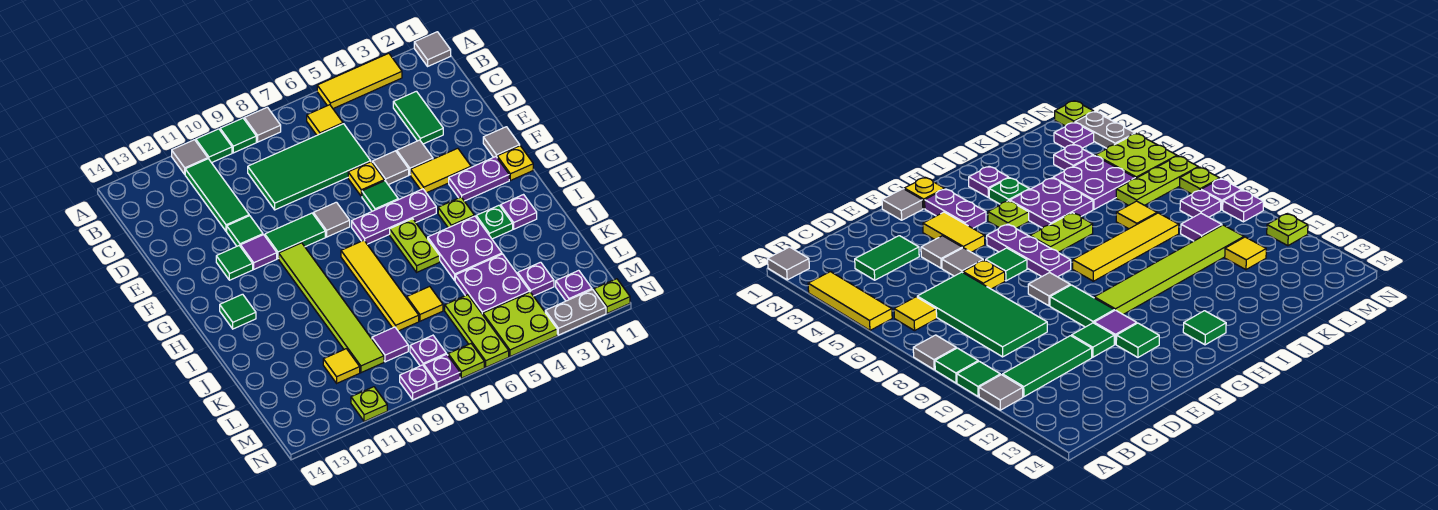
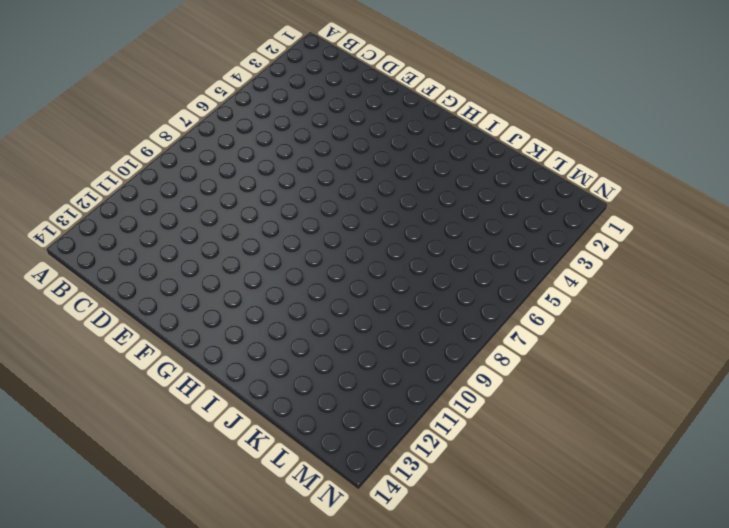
none -> grey 1x1 tile [414,32,451,66]
none -> yellow 1x3 tile [317,53,402,109]
none -> grey 1x1 tile [244,107,281,142]
none -> green 1x1 tile [220,118,256,153]

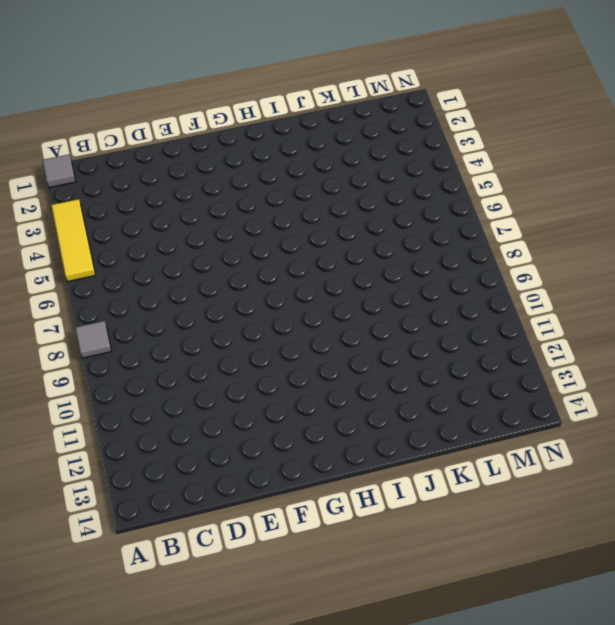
none -> green 1x1 tile [220,118,256,153]
none -> green 1x1 tile [196,129,232,163]
none -> grey 1x1 tile [172,140,208,174]
none -> yellow 1x1 tile [307,105,343,135]

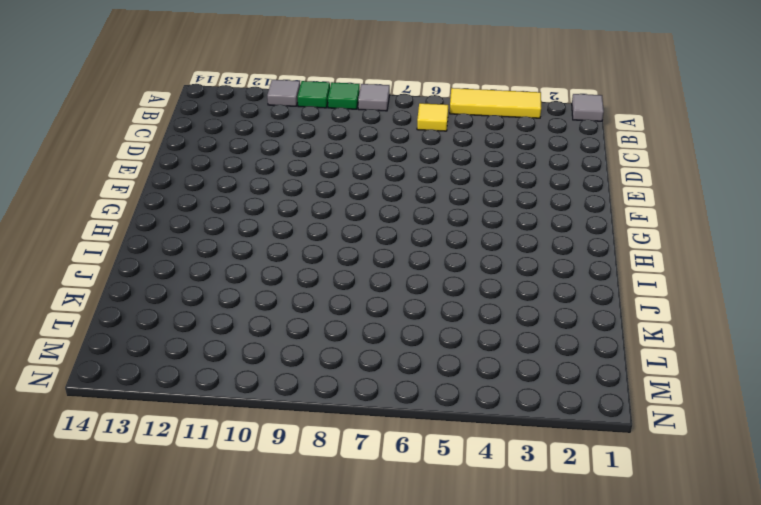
none -> green 1x3 tile [185,159,249,232]
none -> green 1x2 tile [393,91,443,144]
none -> green 2x4 tile [248,124,371,210]
none -> grey 1x1 tile [397,140,433,175]

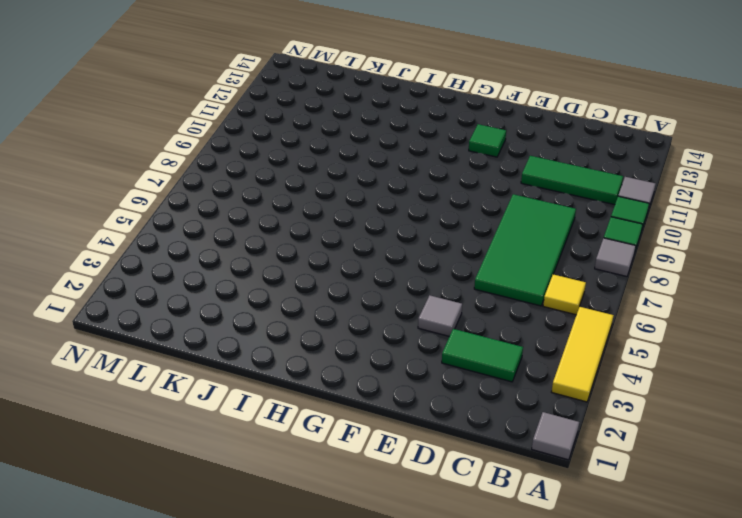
none -> grey 1x1 tile [372,151,409,185]
none -> yellow 1x1 plate [348,162,384,196]
none -> green 1x1 tile [227,216,263,247]
none -> grey 1x1 tile [483,127,520,157]

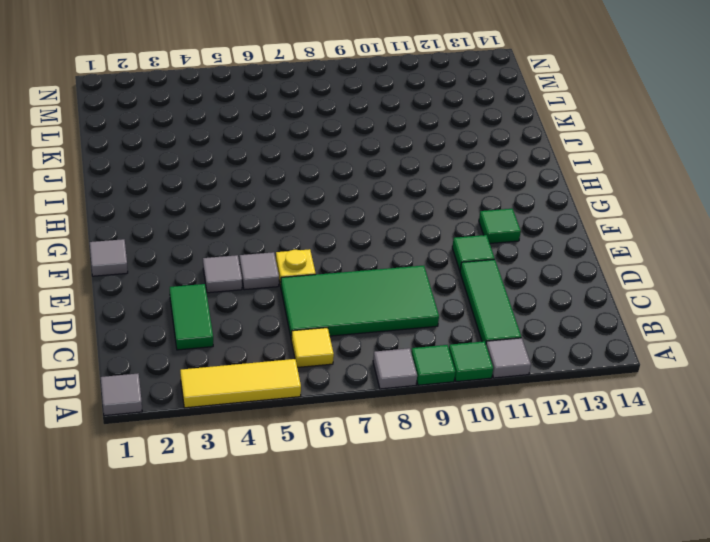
none -> yellow 1x2 tile [411,148,471,193]
none -> green 1x1 tile [362,181,398,211]
none -> grey 1x1 tile [313,202,350,237]
none -> green 1x2 tile [265,213,325,259]

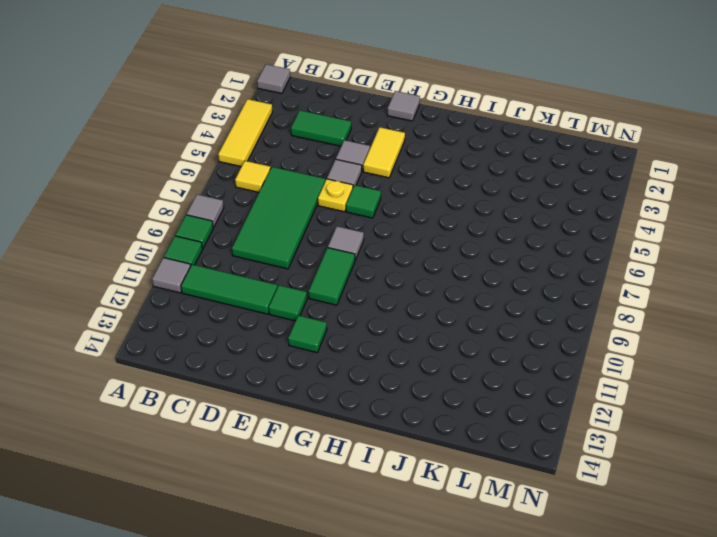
none -> purple 1x1 tile [241,235,277,269]
none -> yellow 1x1 plate [497,146,533,180]
none -> purple 1x2 plate [449,157,509,201]
none -> purple 1x3 plate [352,189,436,244]

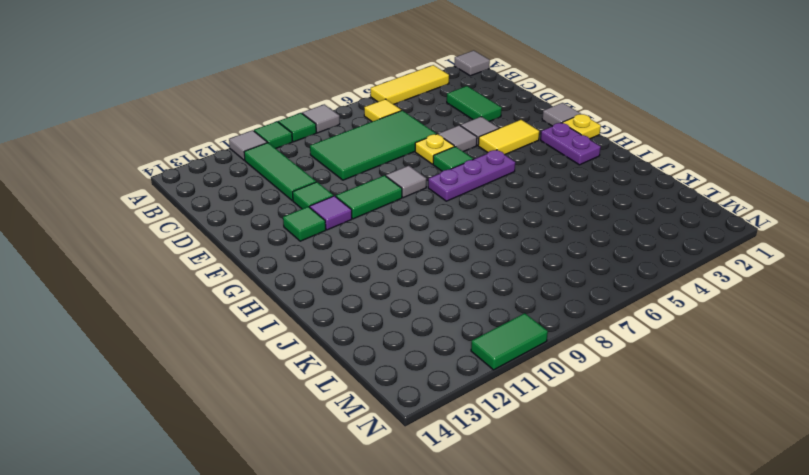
purple 1x2 plate [541,123,601,165] -> purple 1x2 plate turned to [449,157,509,201]
green 1x2 tile [471,313,548,370] -> lime 1x1 plate [351,387,387,421]
none -> lime 1x6 tile [279,243,384,373]
none -> lime 1x1 plate [438,197,474,228]
none -> lime 1x2 plate [390,219,440,272]
none -> yellow 1x4 tile [341,240,419,331]

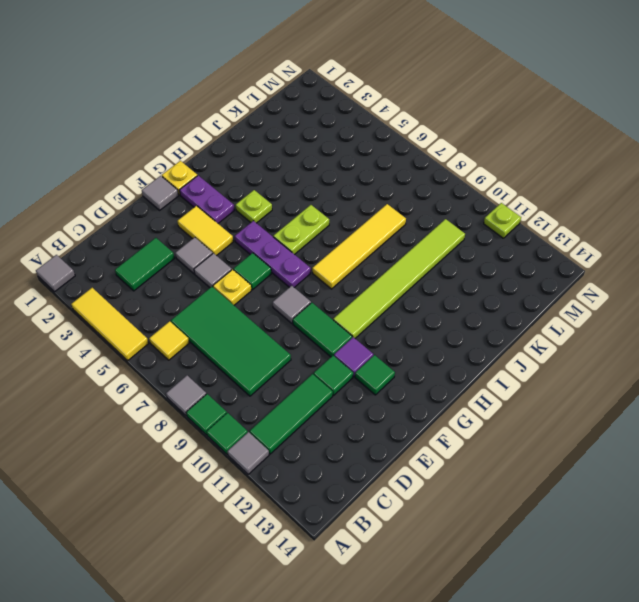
none -> green 1x1 tile [220,294,256,329]
none -> purple 1x1 plate [501,195,537,229]
none -> green 1x1 plate [476,205,513,239]
none -> purple 2x2 plate [428,216,502,280]

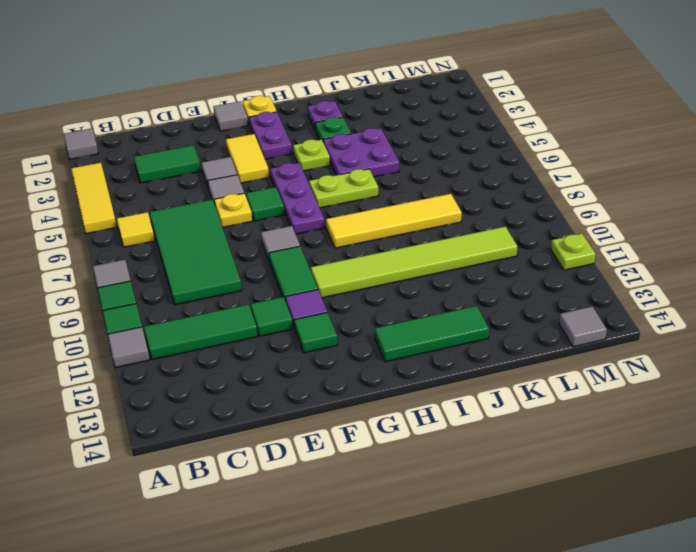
green 1x3 tile [374,306,489,362] -> green 1x1 tile [220,294,256,329]
grey 1x1 tile [559,307,607,347] -> none
none -> purple 2x2 plate [455,254,530,315]
none -> yellow 1x1 tile [407,286,443,321]
none -> purple 1x1 plate [518,262,554,296]
none -> lime 1x3 plate [445,295,509,367]

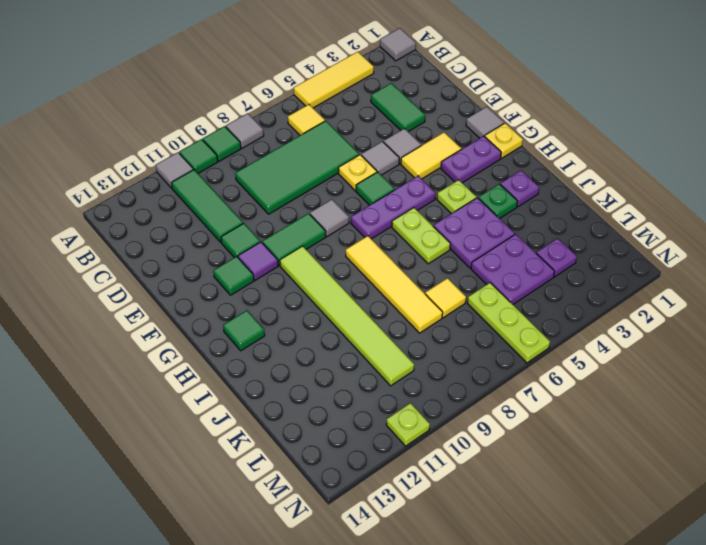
none -> purple 1x1 tile [372,327,408,362]
none -> yellow 1x1 tile [323,349,360,383]
none -> purple 1x1 plate [556,270,592,301]
none -> lime 2x2 plate [483,292,557,357]

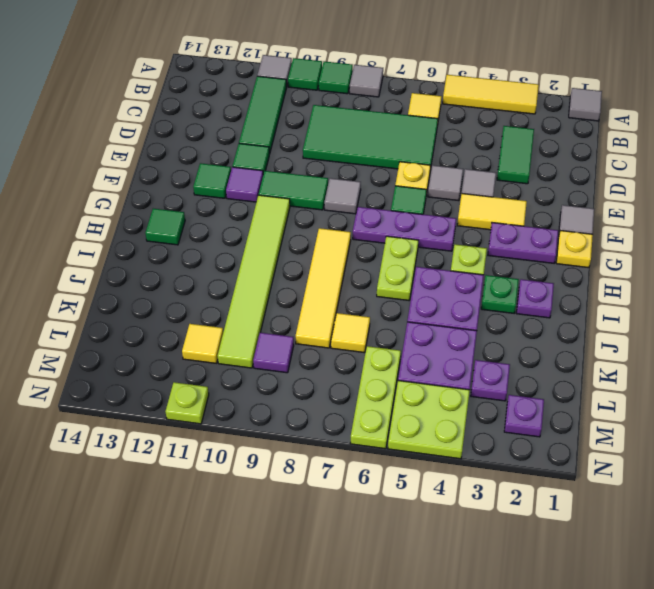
none -> purple 1x1 plate [410,335,446,366]
none -> lime 1x1 plate [594,279,630,313]
none -> grey 1x2 plate [545,290,606,335]
none -> lime 1x1 plate [448,344,484,378]

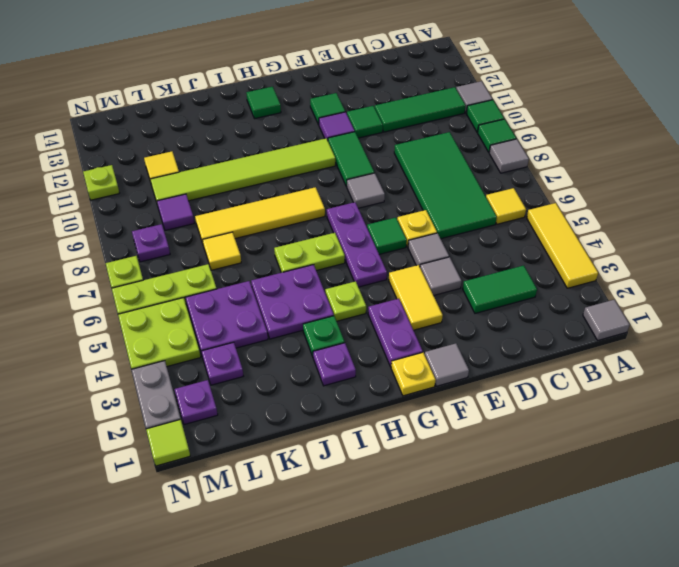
lime 1x1 tile [146,420,190,466] -> lime 1x1 plate [594,279,630,313]
none -> purple 1x1 plate [424,354,460,389]
none -> purple 1x1 plate [400,365,436,400]

